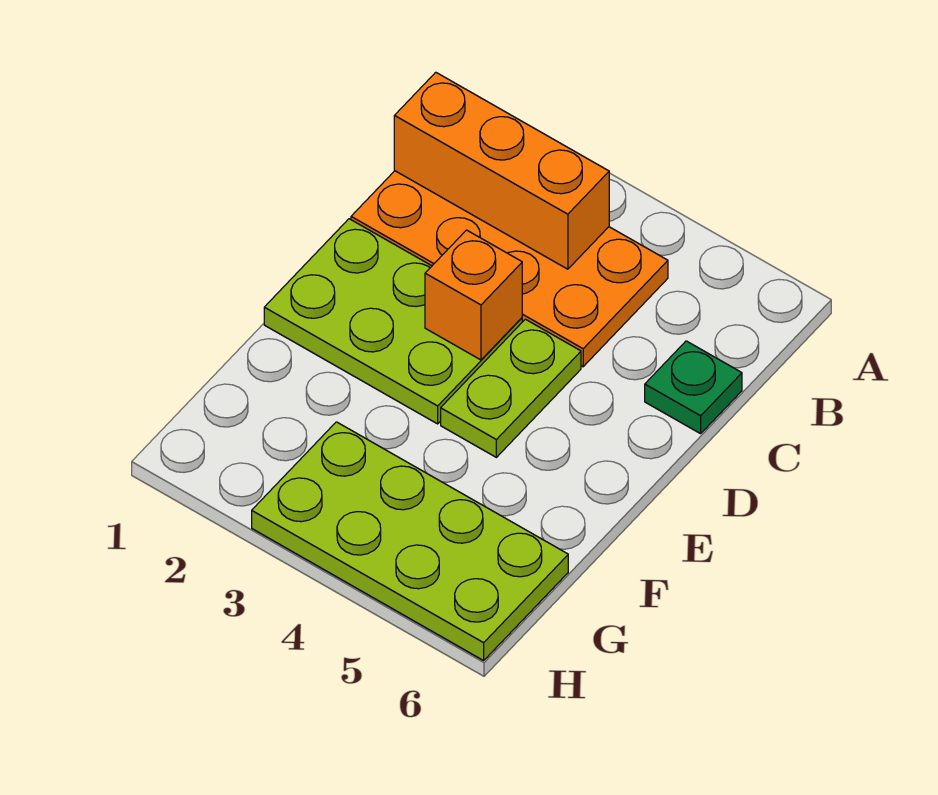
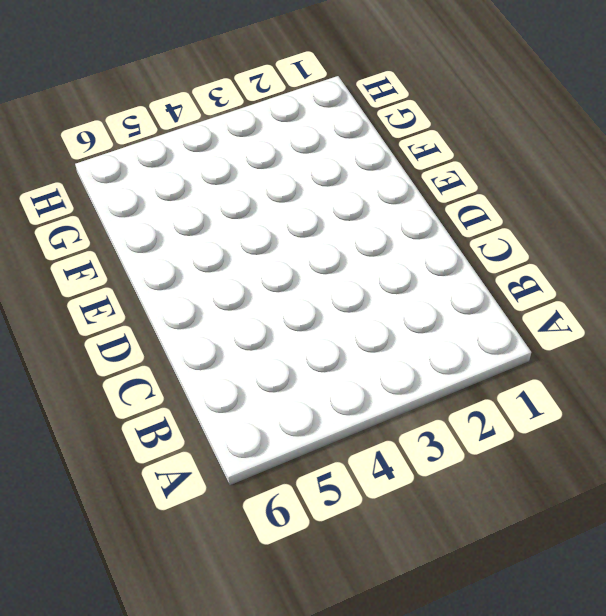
none -> orange 2x4 plate [351,171,668,367]
none -> green 1x1 plate [645,341,742,434]

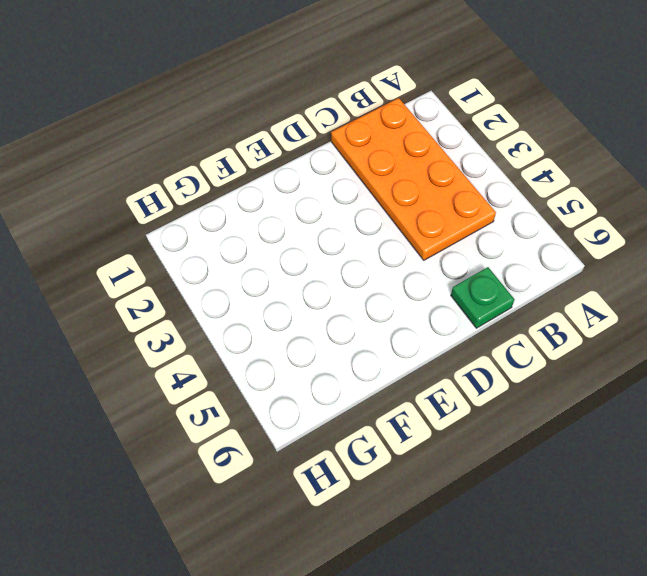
none -> lime 2x3 plate [264,219,522,424]
none -> lime 1x2 plate [441,319,581,457]

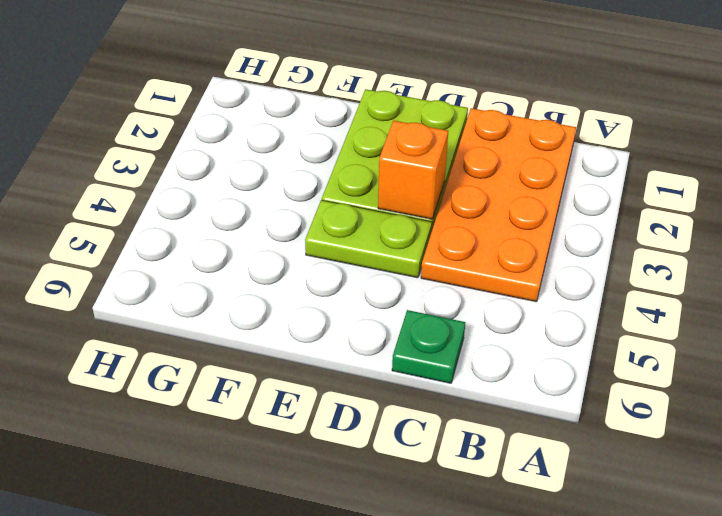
none -> lime 2x4 plate [252,422,568,661]
none -> orange 1x3 brick [394,72,609,269]

